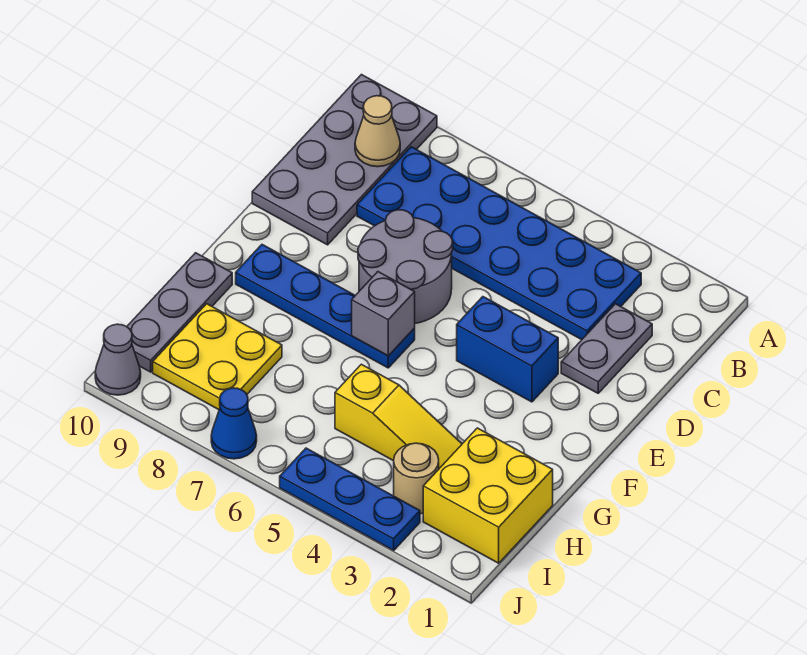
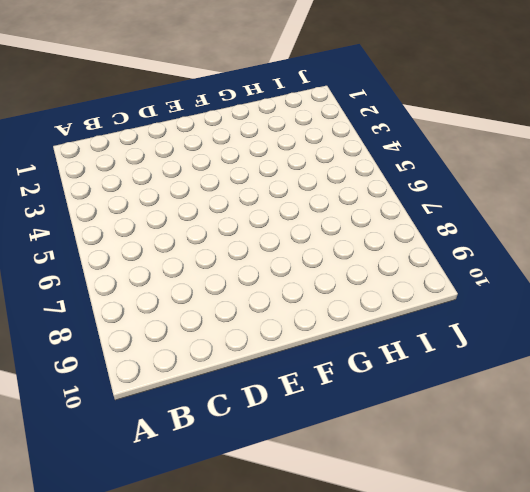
none -> grey 2x4 plate [252,75,437,245]
none -> blue 2x6 plate [357,147,641,340]
none -> grey 1x2 plate [561,304,652,393]

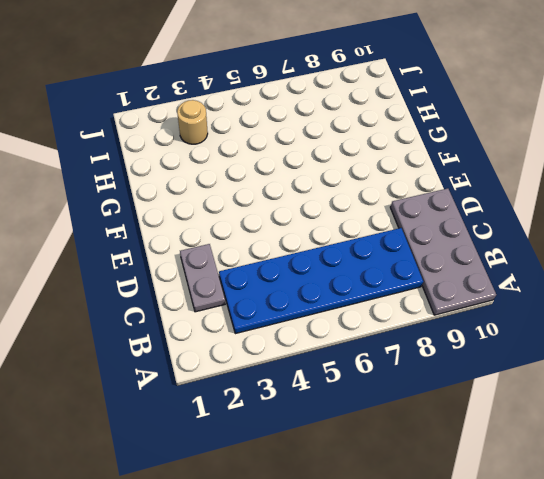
none -> grey 2x2 round brick [358,210,453,323]
none -> blue 1x2 brick [457,297,558,402]
none -> blue 1x4 plate [236,245,415,368]

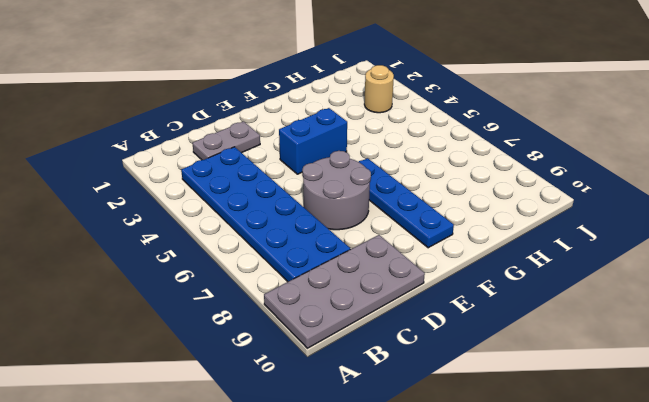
blue 1x2 brick [279,108,347,174] -> blue 1x2 brick turned to [457,297,558,402]
none -> grey 1x3 plate [127,253,232,372]
none -> yellow 2x2 brick [423,428,553,563]
none -> yellow 1x3 slope [335,364,462,468]

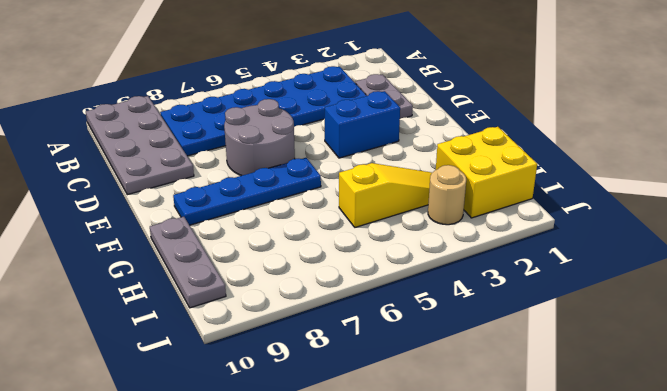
none -> yellow 2x2 plate [153,304,282,410]
none -> blue 1x3 plate [280,448,420,550]
none -> blue 1x1 cone [211,388,257,459]

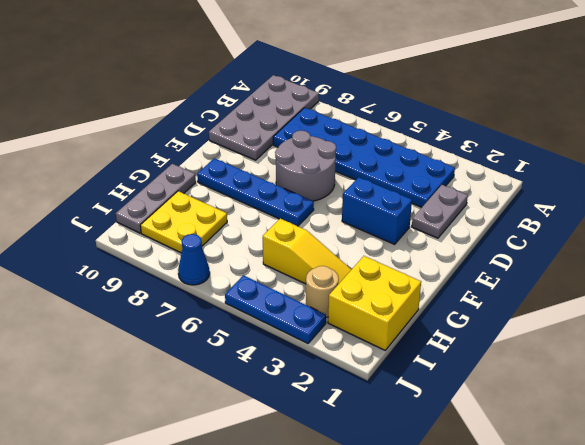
none -> grey 1x1 cone [95,324,141,395]
none -> tan 1x1 cone [355,96,400,167]
none -> grey 1x1 brick [352,272,415,356]

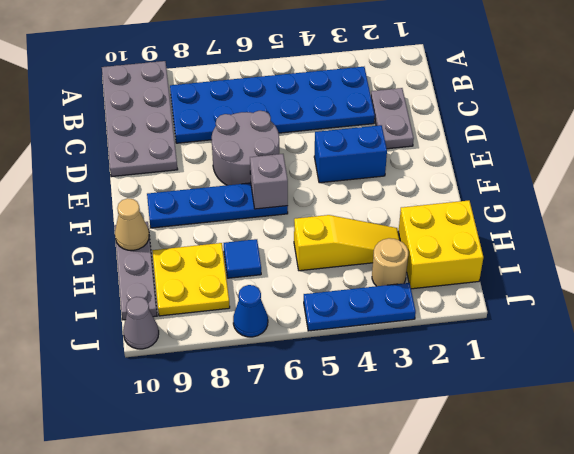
tan 1x1 cone [115,198,149,250] -> tan 1x1 cone moved to [355,96,400,167]
blue 1x1 tile [224,239,261,278] -> none

